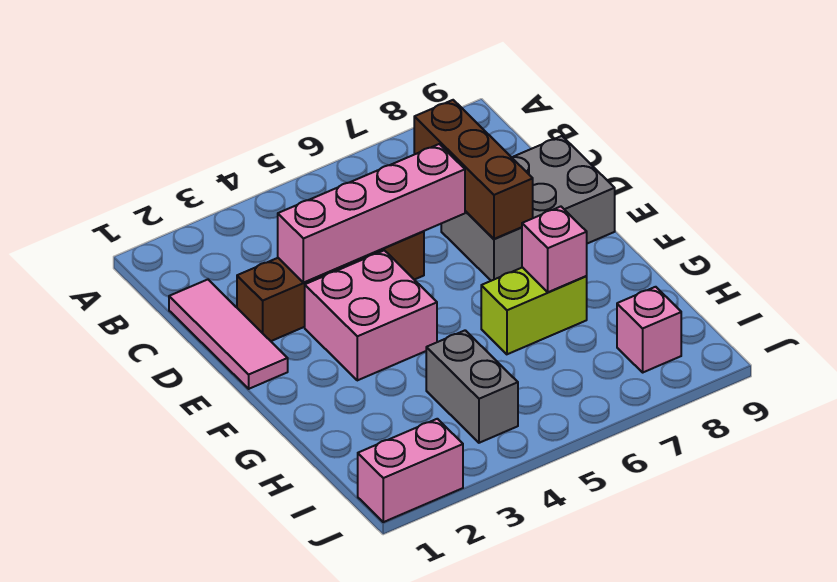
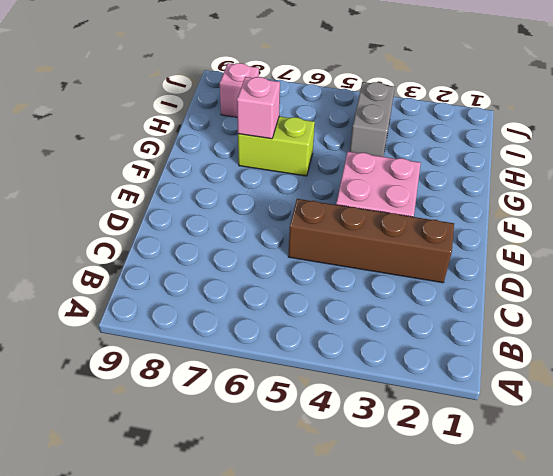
none -> pink 1x3 tile [169,280,288,389]
none -> grey 2x3 brick [441,136,615,281]

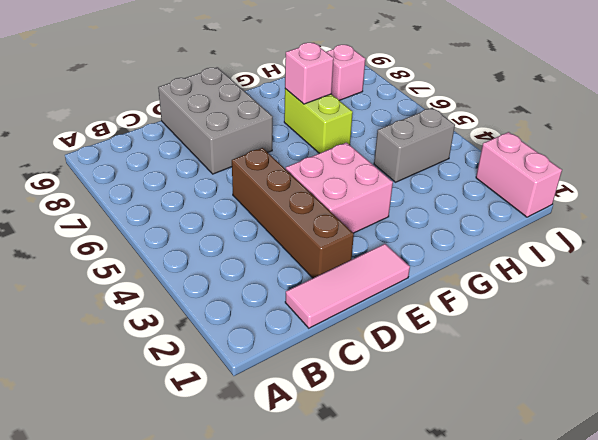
none -> brown 1x3 brick [414,100,533,239]
none -> pink 1x4 brick [278,144,465,283]

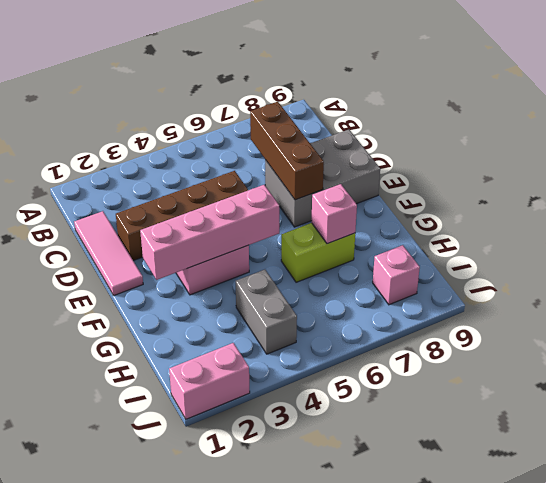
pink 1x4 brick [140,185,279,280] -> pink 1x4 brick moved to [278,144,465,283]

